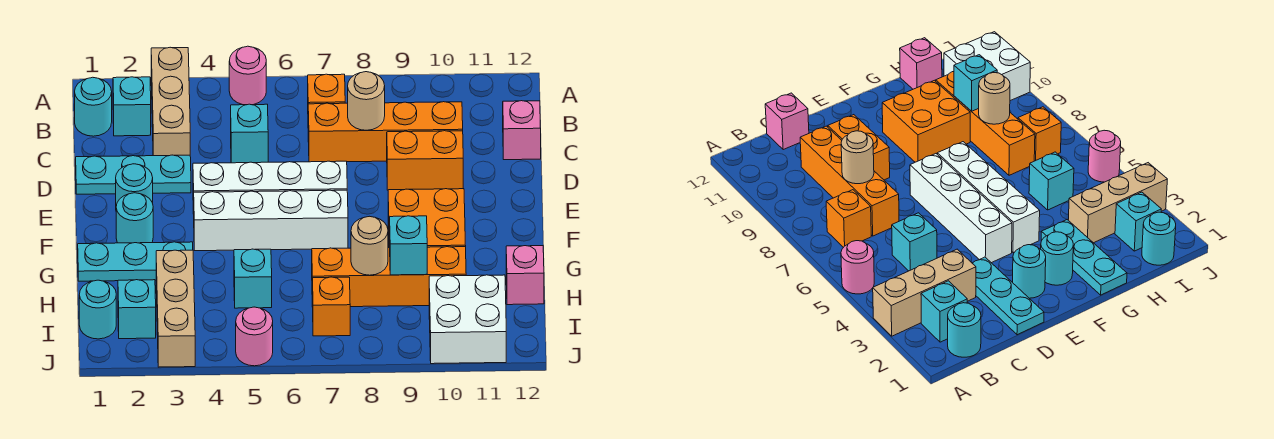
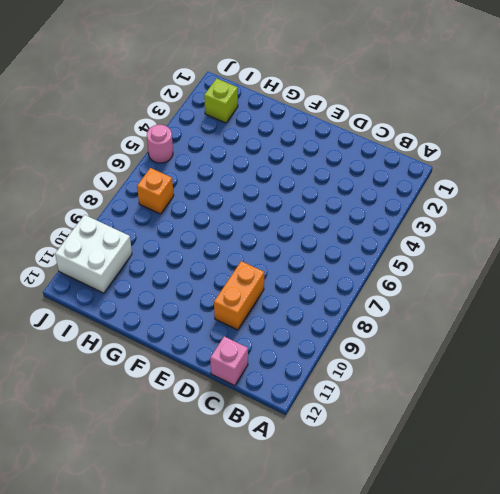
lime 1x1 brick [204,78,238,123] -> cyan 1x1 brick [118,280,156,339]
none -> tan 1x3 brick [151,47,190,156]
none -> pink 1x1 round brick [229,46,266,105]
none -> cyan 1x1 round brick [75,77,112,136]

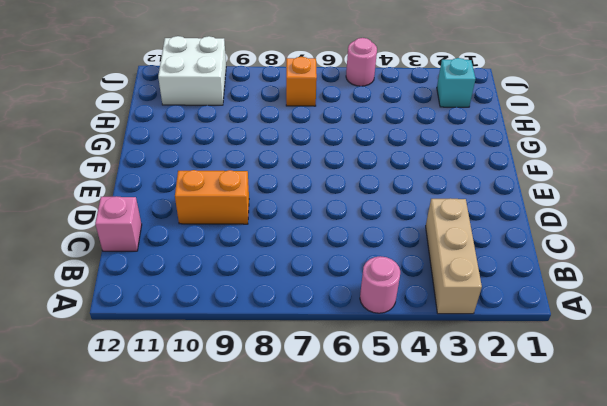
none -> cyan 1x1 round brick [75,77,112,136]
none -> cyan 1x1 brick [113,77,151,136]
none -> orange 1x1 brick [308,74,345,104]

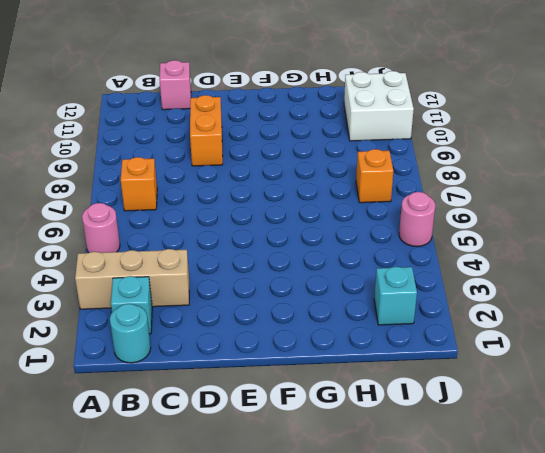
none -> cyan 1x1 brick [231,104,268,163]
none -> orange 1x4 brick [308,102,463,162]
none -> cyan 1x3 plate [76,155,191,194]

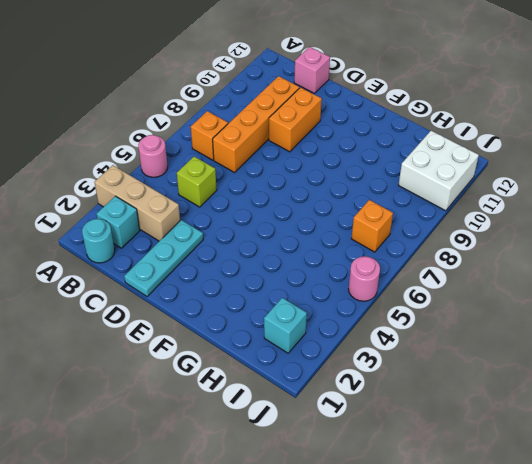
lime 1x1 brick [177,157,217,207] -> cyan 1x1 brick [231,104,268,163]
none -> cyan 1x1 round brick [116,164,153,206]
none -> white 1x4 brick [193,161,347,214]
none -> cyan 1x1 round brick [116,193,153,243]

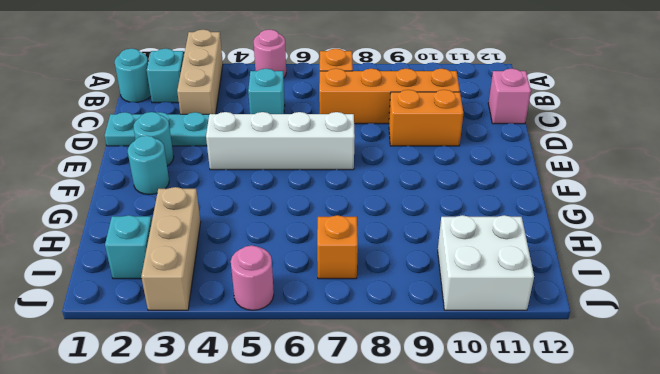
none -> white 1x4 brick [194,190,348,251]
none -> orange 2x2 brick [388,189,466,248]
none -> cyan 1x3 plate [78,242,193,281]

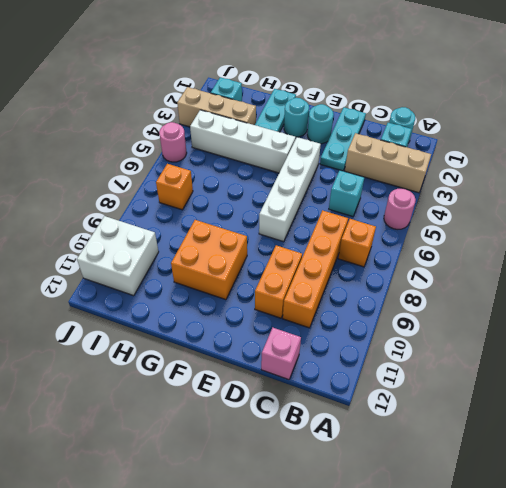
white 1x4 brick [190,110,296,173] -> white 1x4 brick turned to [194,190,348,251]
none -> cyan 1x1 brick [234,249,272,308]
none -> orange 1x4 brick [312,247,466,307]
none -> pink 1x1 brick [506,246,544,305]

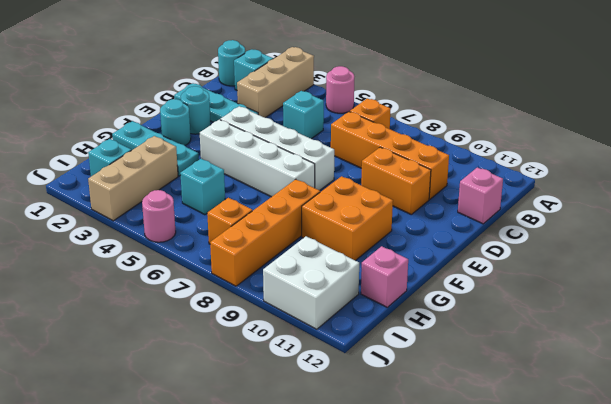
orange 1x4 brick [210,179,320,286] -> orange 1x4 brick turned to [312,247,466,307]
none -> cyan 1x1 round brick [79,280,116,339]
none -> tan 1x1 round brick [348,72,385,130]
none -> tan 1x1 round brick [351,216,388,275]

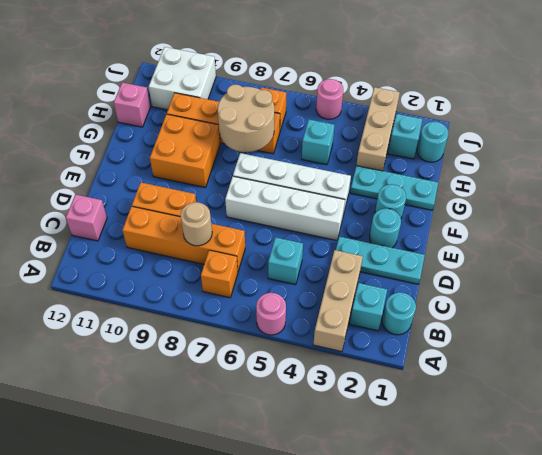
tan 2x2 round brick [218,85,274,152] -> tan 1x1 round brick [351,216,388,275]
none -> cyan 1x1 brick [390,216,427,275]

